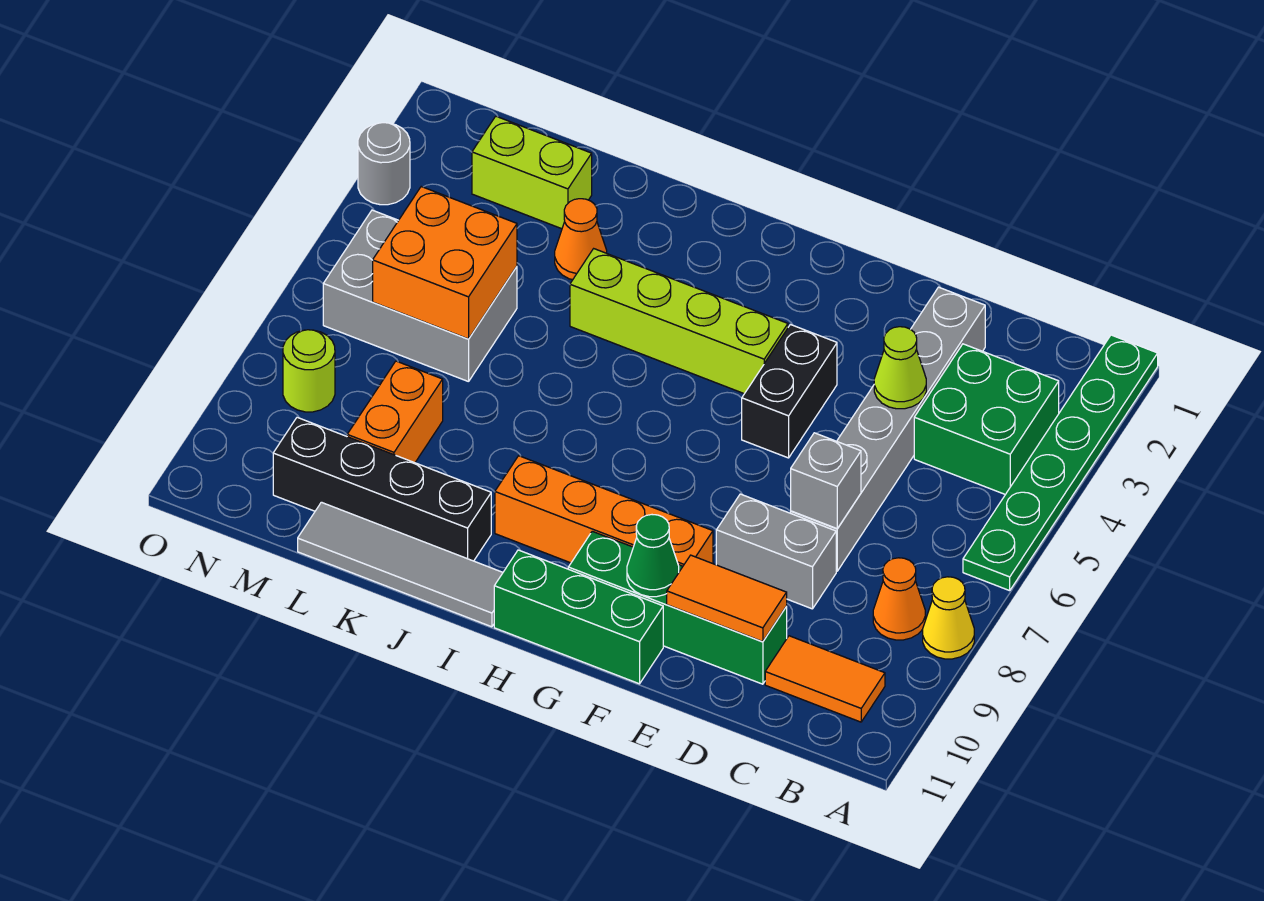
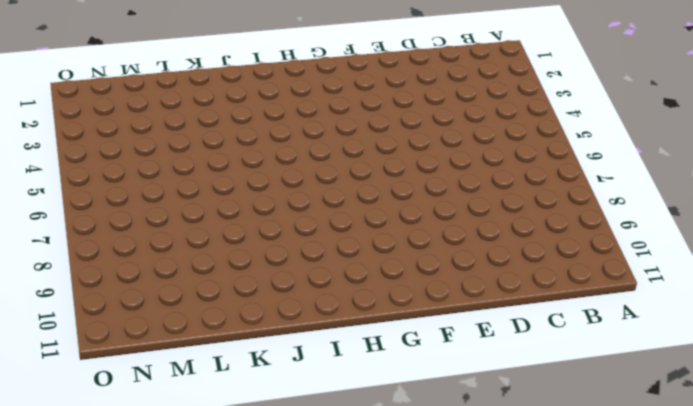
none -> green 1x6 plate [963,335,1158,591]
none -> yellow 1x1 cone [923,577,974,659]
none -> green 2x2 brick [914,344,1059,495]

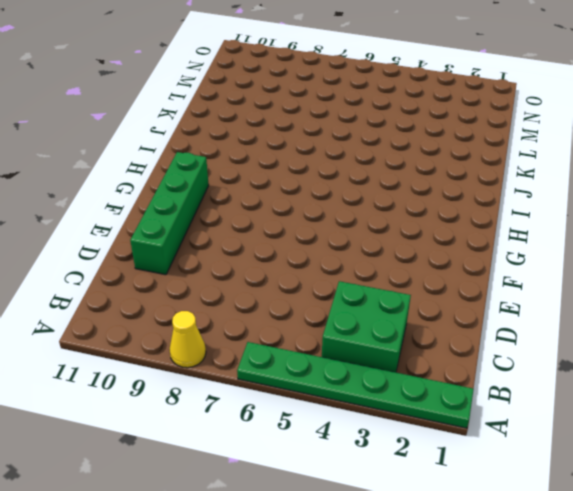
none -> orange 1x1 cone [873,558,925,640]
none -> orange 1x2 tile [765,636,885,722]
none -> grey 1x6 brick [791,287,985,571]

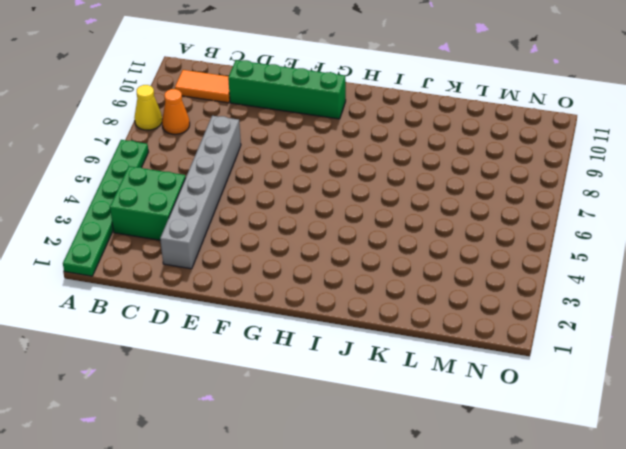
none -> grey 1x2 brick [716,494,836,609]
none -> black 1x2 brick [742,325,837,458]
none -> orange 1x4 brick [495,456,713,566]

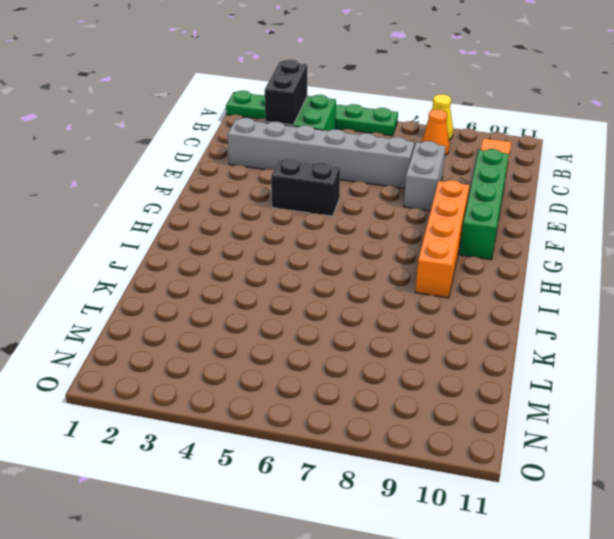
black 1x2 brick [265,60,307,125] -> none
none -> green 1x3 brick [494,550,663,684]
none -> lime 1x4 brick [570,249,788,394]
none -> grey 1x4 tile [298,502,503,627]

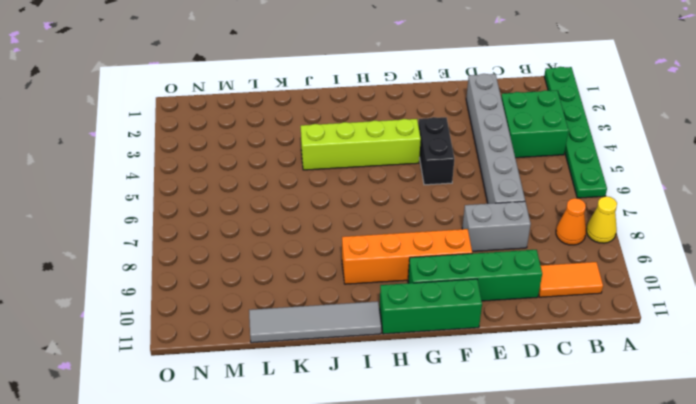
none -> black 1x4 brick [273,417,491,561]
none -> orange 1x1 cone [555,199,607,280]
none -> lime 1x2 brick [472,116,592,229]

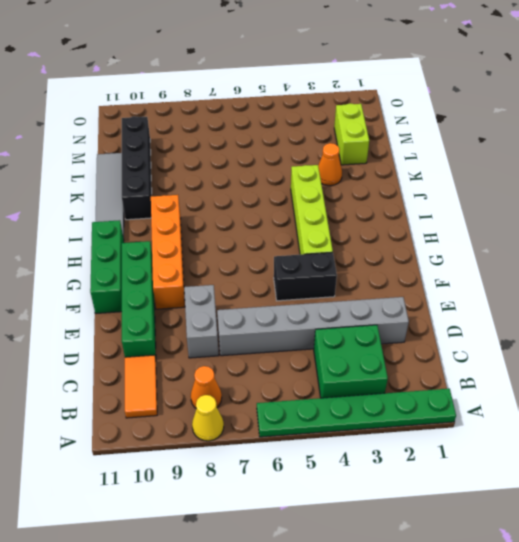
none -> grey 2x3 brick [323,210,517,382]
none -> orange 1x2 brick [347,361,443,463]
none -> lime 1x1 round brick [283,330,335,412]

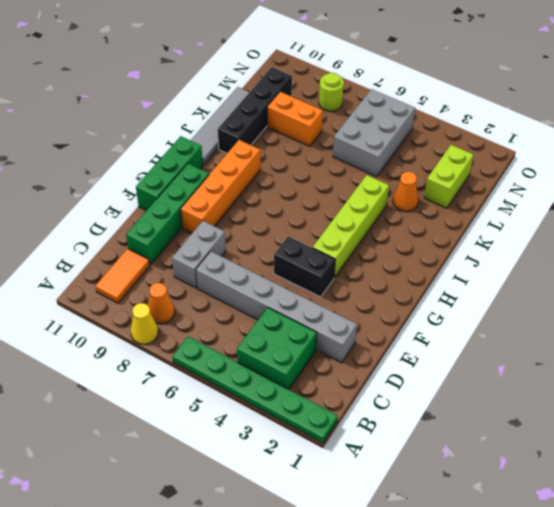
none -> grey 1x1 round brick [358,123,410,205]
none -> lime 1x1 cone [874,327,926,409]
none -> grey 1x1 brick [791,433,861,528]

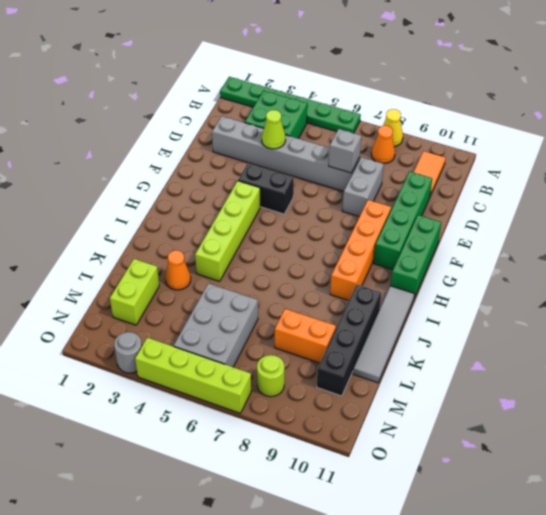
lime 1x4 brick [135,338,251,413] -> none
none -> orange 1x2 tile [667,555,787,642]
none -> green 1x1 cone [627,515,679,597]
none -> orange 2x2 brick [373,187,517,339]

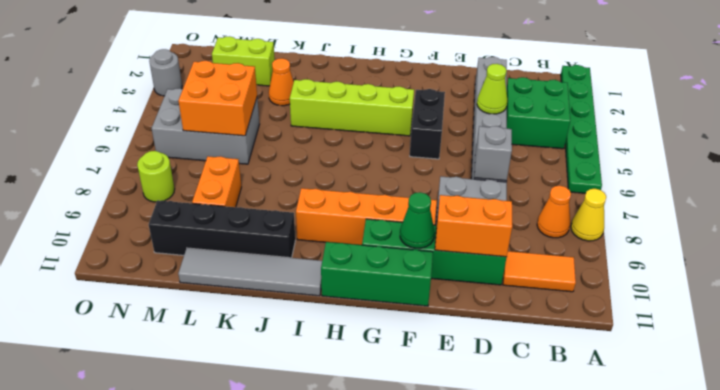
orange 1x2 brick [435,195,512,257] -> orange 1x2 tile [667,555,787,642]

